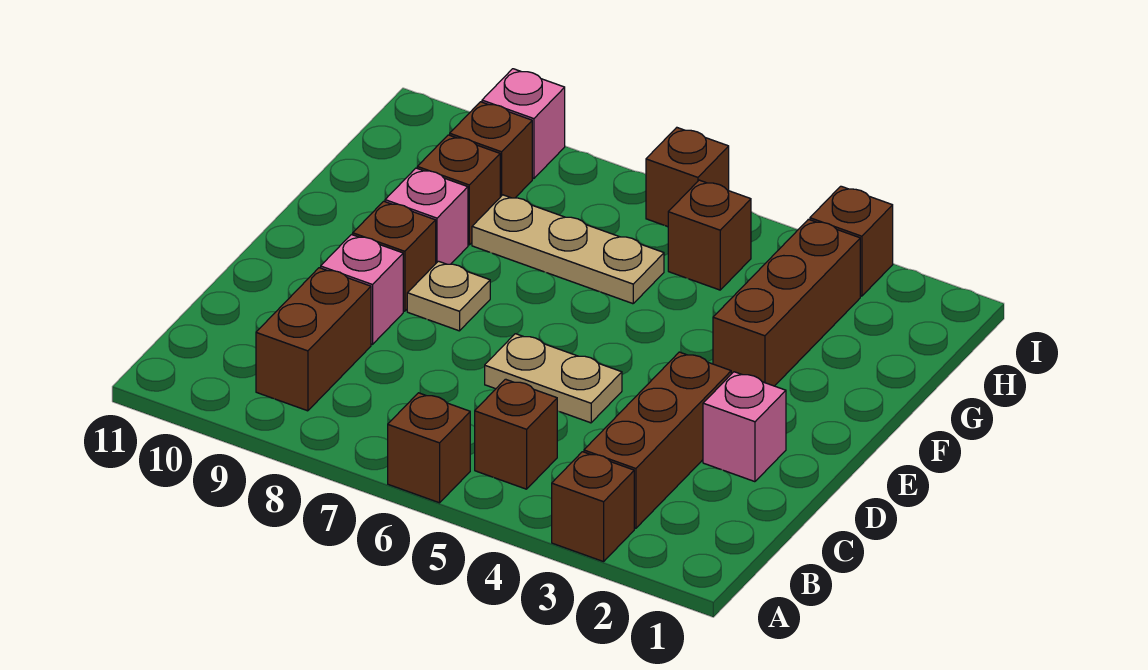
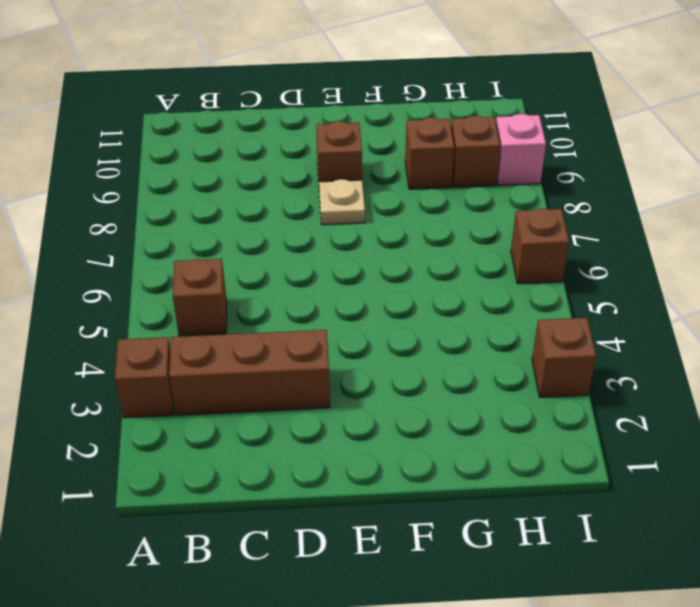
none -> brown 1x1 brick [388,393,470,503]
none -> brown 1x2 brick [256,268,371,411]
none -> pink 1x1 brick [703,372,786,482]

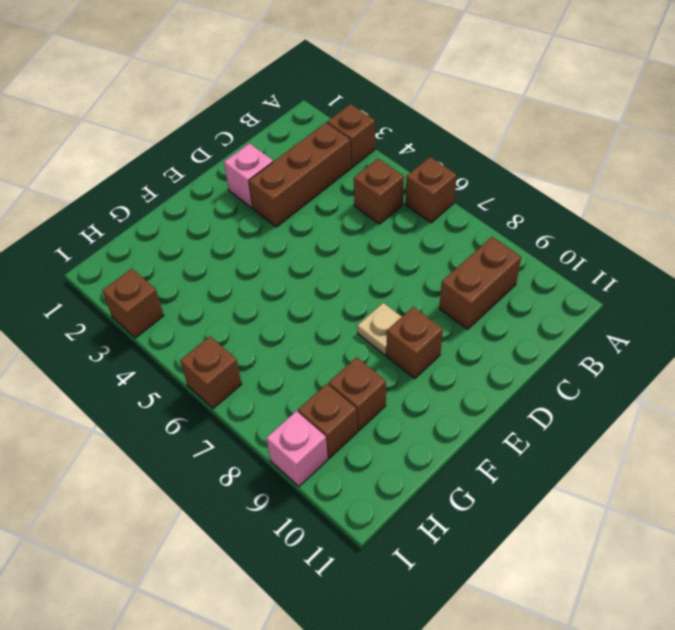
none -> tan 1x2 plate [485,334,622,423]
none -> pink 1x1 brick [321,235,403,344]
none -> brown 1x3 brick [713,219,860,386]

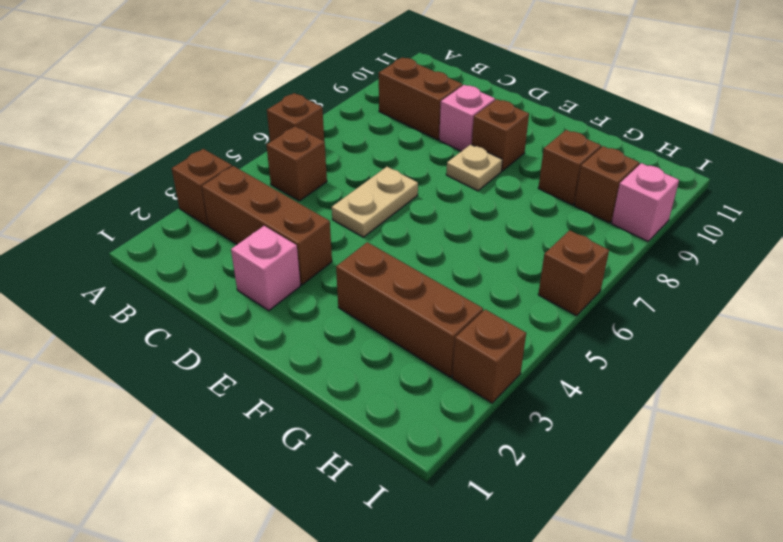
none -> pink 1x1 brick [385,168,468,264]
none -> tan 1x3 plate [472,195,664,304]
none -> brown 1x1 brick [668,180,751,290]

